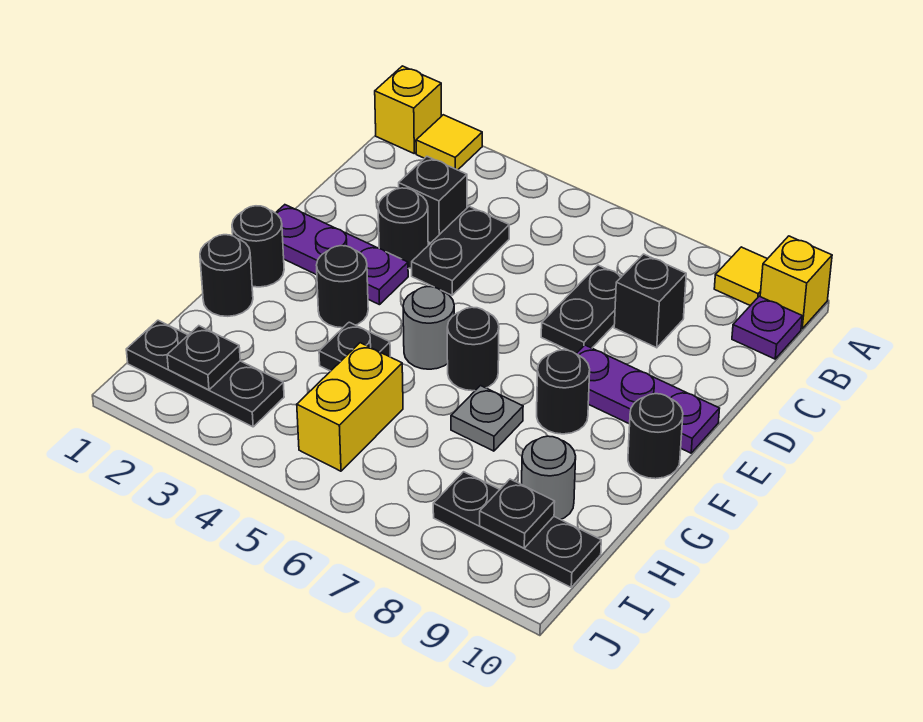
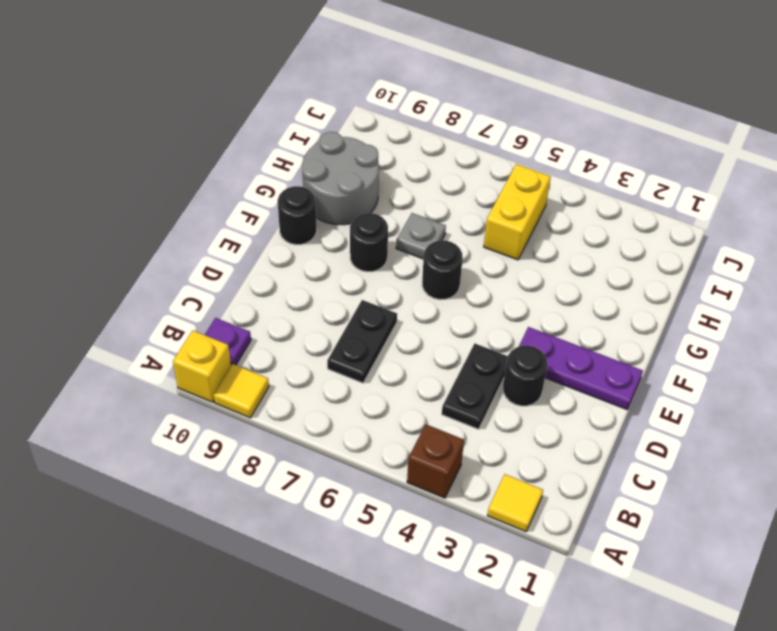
brown 1x1 brick [407,424,464,498] -> none
grey 2x2 round brick [302,132,379,225] -> grey 1x1 round brick [522,436,576,520]
none -> yellow 1x1 brick [375,66,441,153]
none -> black 1x1 brick [399,156,467,243]
none -> black 1x1 brick [614,254,686,348]

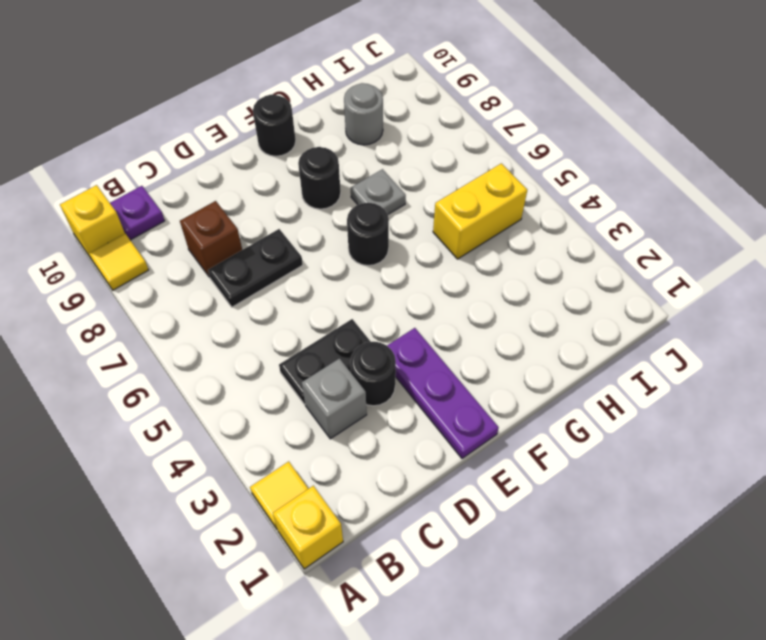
grey 1x1 brick [302,358,367,439] -> black 1x1 brick [399,156,467,243]
brown 1x1 brick [180,201,242,277] -> black 1x1 brick [614,254,686,348]
none -> purple 1x3 plate [577,345,720,453]
none -> black 1x1 round brick [232,206,284,287]
none -> black 1x1 round brick [316,246,368,328]

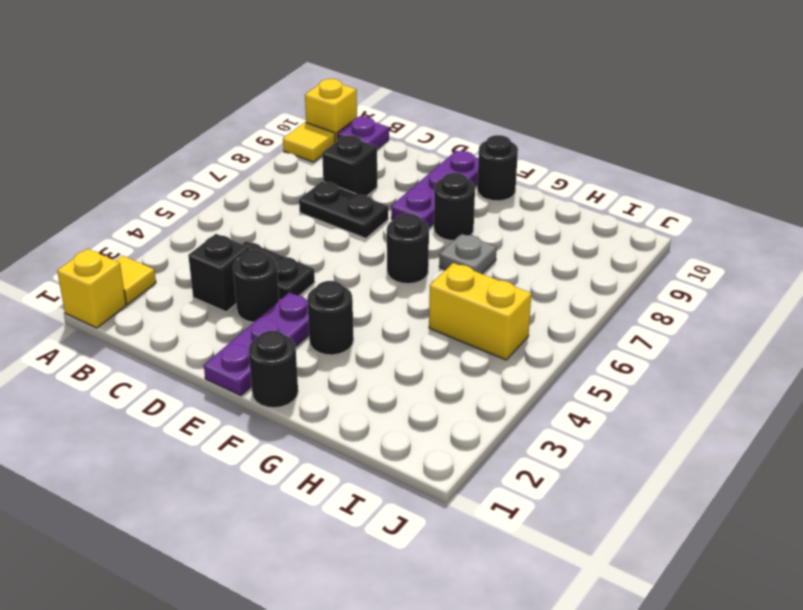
none -> grey 1x1 round brick [403,287,454,369]
none -> black 1x1 round brick [200,235,253,316]
none -> black 1x1 plate [319,322,390,371]

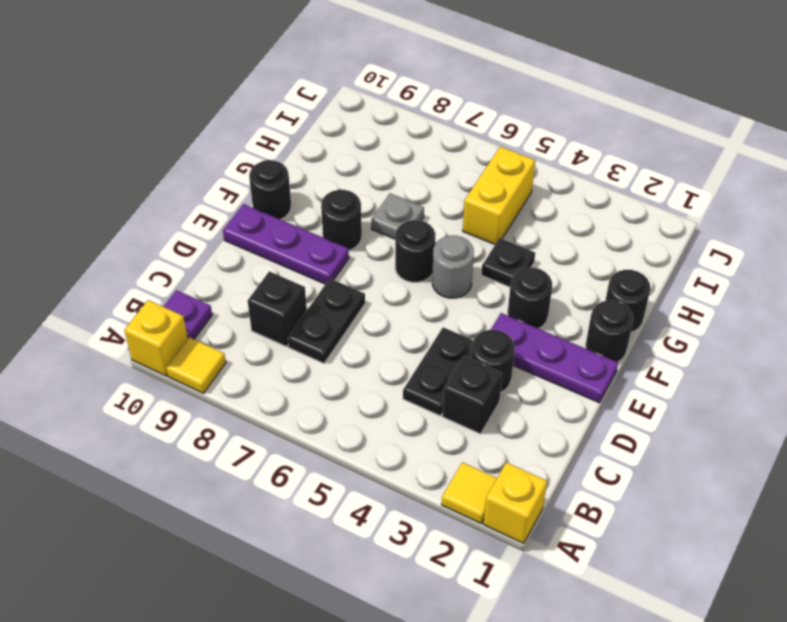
none -> grey 1x1 round brick [522,436,576,520]
none -> black 1x3 plate [126,320,284,427]
none -> black 1x3 plate [433,472,601,587]

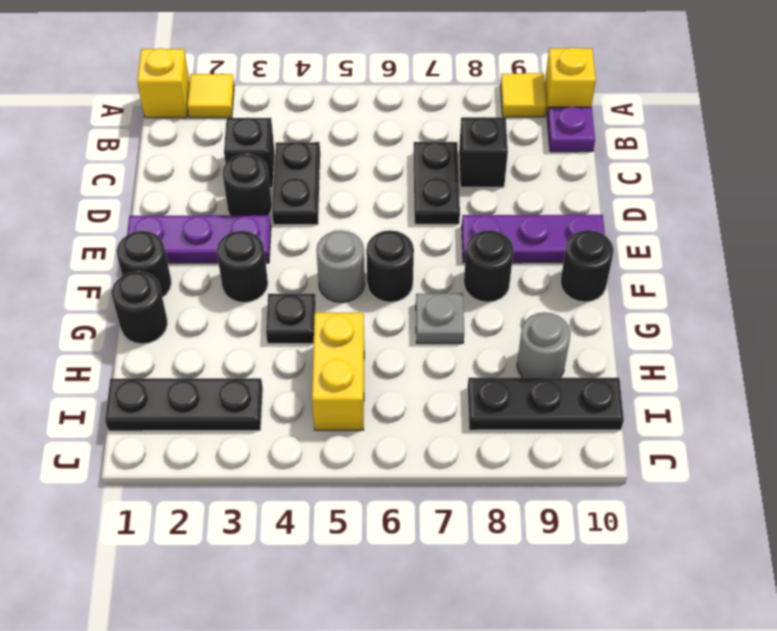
none -> black 1x1 plate [167,326,240,390]
none -> black 1x1 plate [480,479,555,548]

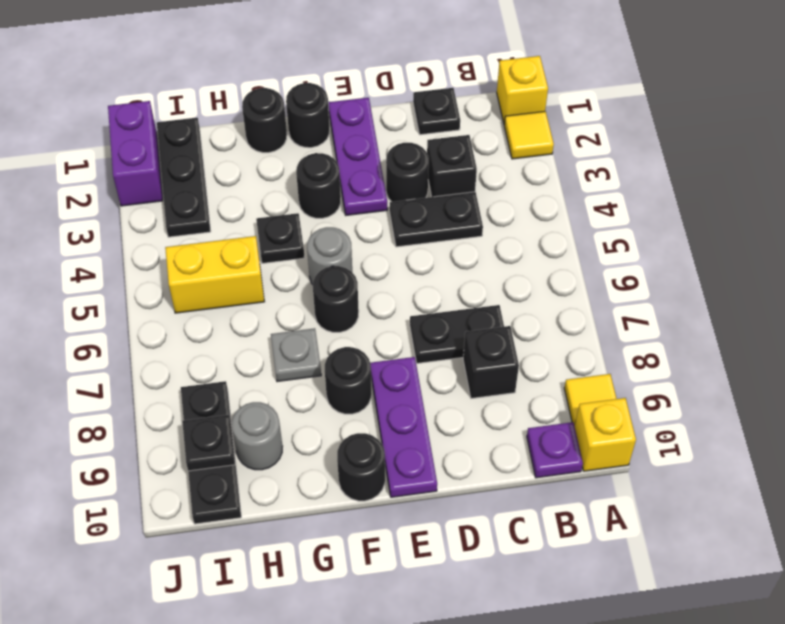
black 1x1 plate [413,88,460,135] -> black 1x1 plate moved to [167,326,240,390]
purple 1x2 brick [108,101,163,206] -> none

